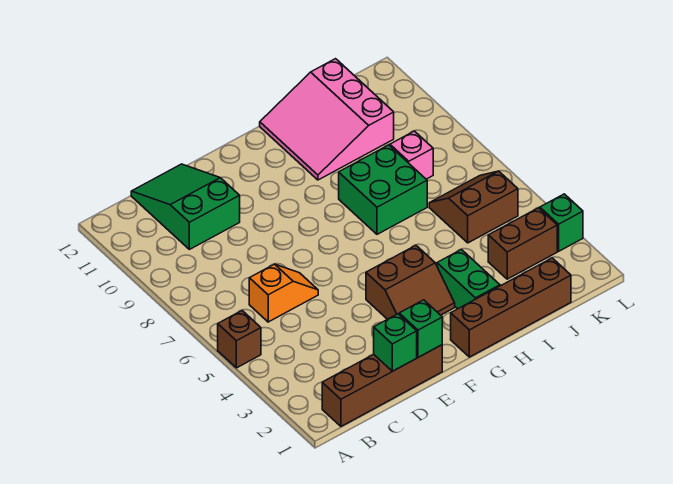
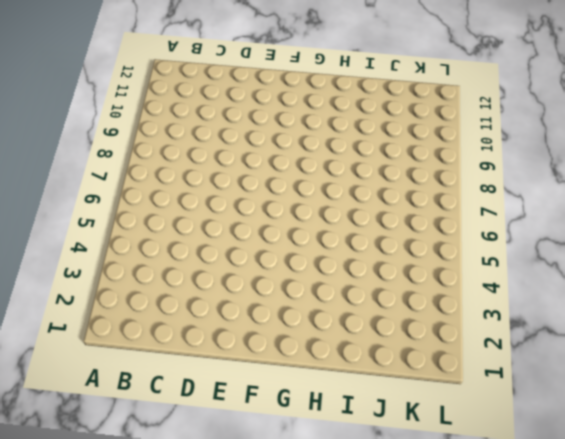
none -> brown 1x1 brick [218,311,261,368]
none -> brown 1x4 brick [322,345,442,426]
none -> orange 1x2 slope [249,264,318,322]

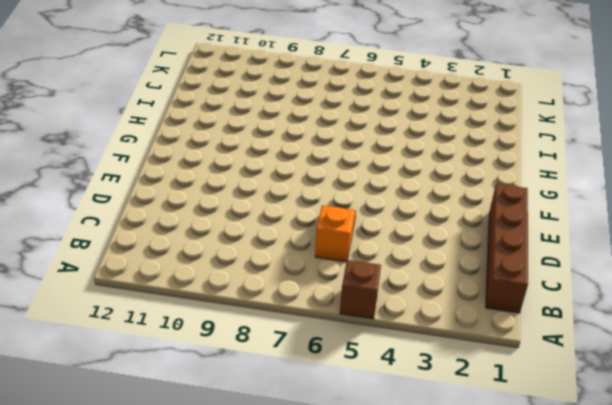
none -> green 2x3 slope [131,164,240,249]
none -> brown 2x2 slope [366,245,455,319]
none -> brown 1x4 brick [451,258,571,357]

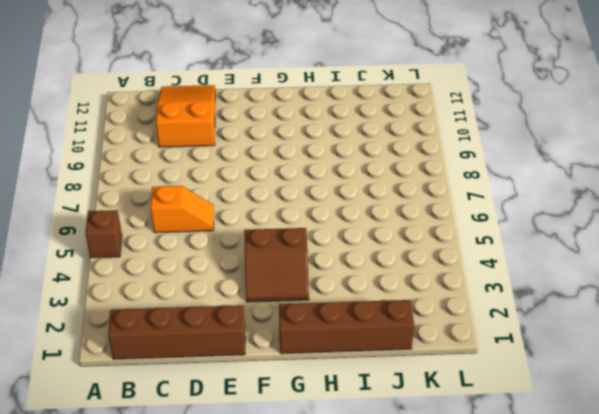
orange 2x3 slope [156,85,215,147] -> green 2x3 slope [131,164,240,249]
none -> green 1x2 brick [437,249,500,309]
none -> green 2x2 brick [339,145,427,234]
none -> pink 3x3 slope [260,59,394,180]

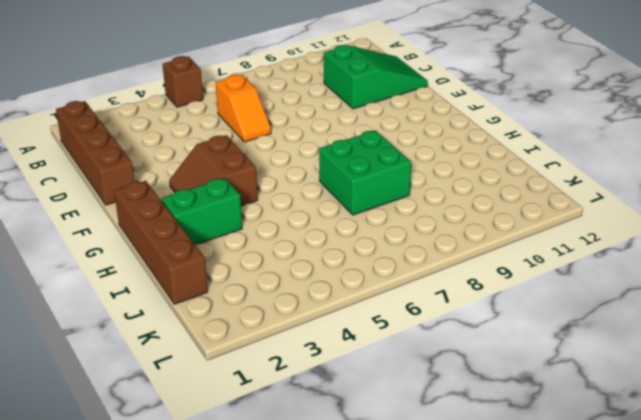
none -> pink 3x3 slope [260,59,394,180]
none -> brown 1x2 brick [488,208,557,279]
none -> brown 2x2 slope [429,171,518,243]

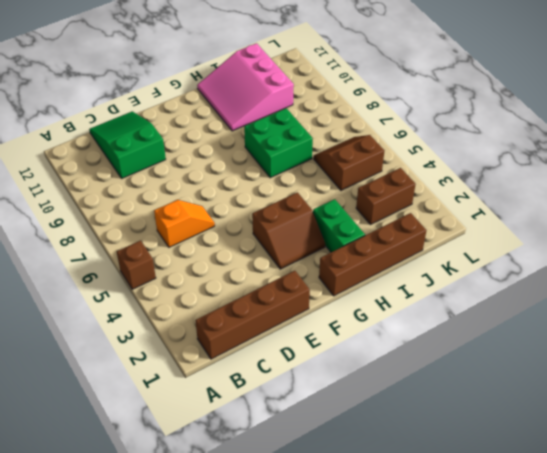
none -> pink 1x1 brick [390,131,433,179]
none -> green 1x1 brick [540,194,583,251]
none -> green 1x1 brick [374,314,417,371]

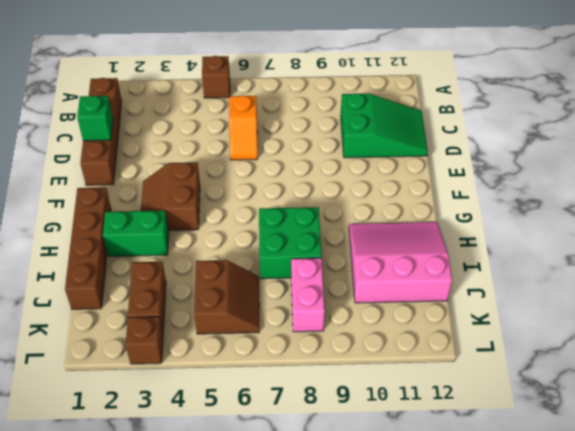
pink 1x2 brick [291,258,325,332] -> pink 1x1 brick [390,131,433,179]
brown 1x1 brick [126,317,163,364] -> green 1x1 brick [540,194,583,251]
none -> green 1x1 brick [399,300,442,357]

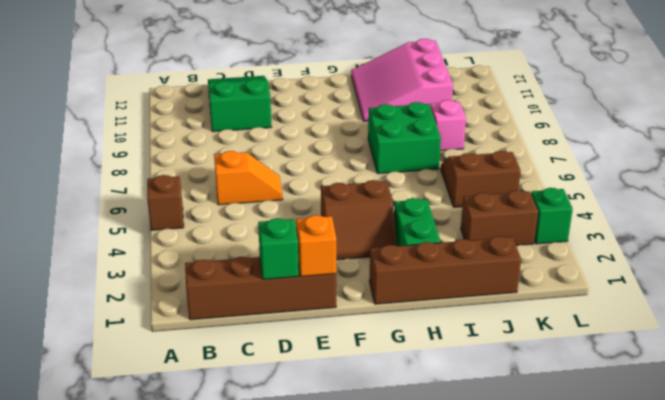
orange 1x1 brick [296,215,336,276] -> green 1x1 brick [399,300,442,357]

